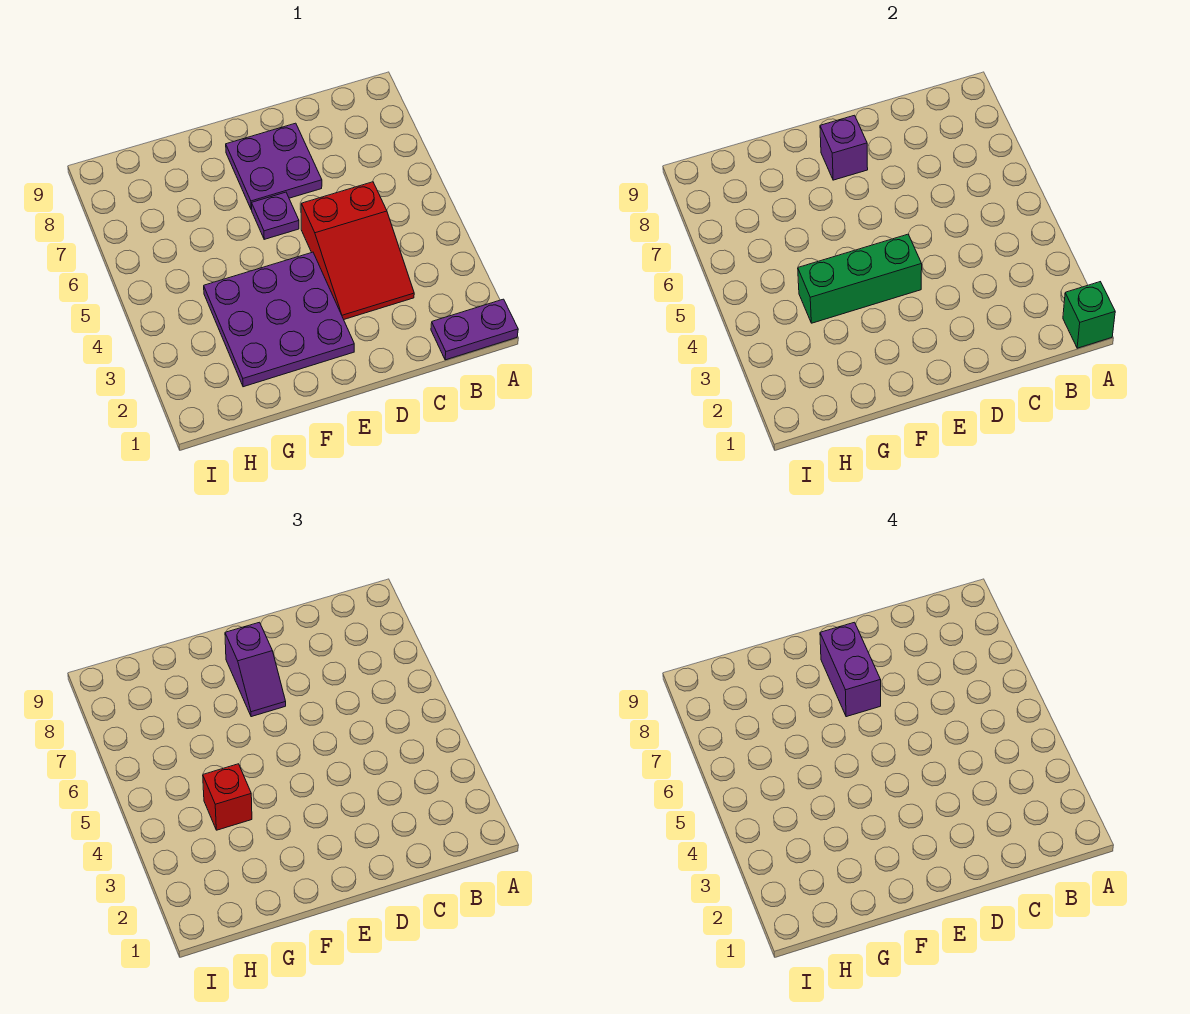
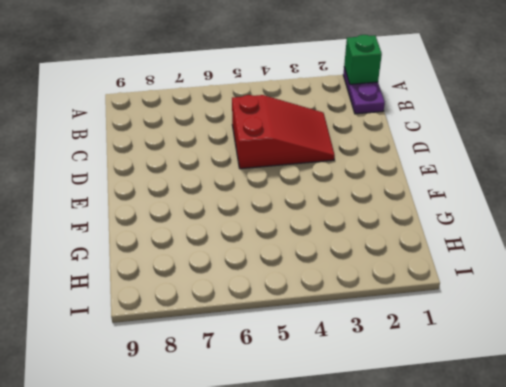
none -> purple 2x2 plate [226,123,322,210]
none -> purple 3x3 plate [204,252,354,387]

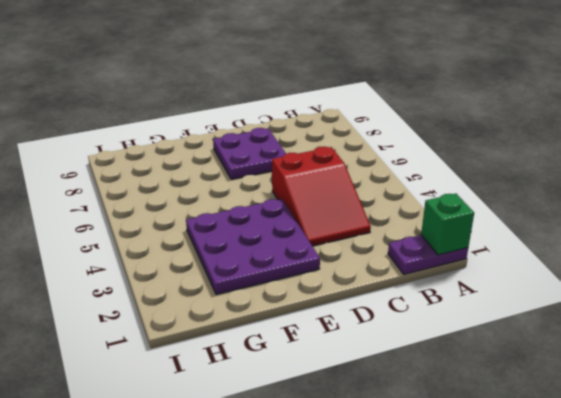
none -> purple 1x1 plate [252,192,299,239]
none -> green 1x3 brick [798,234,922,323]

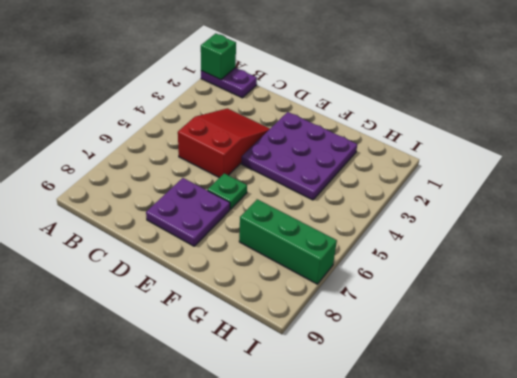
green 1x1 plate [208,173,247,209] -> purple 1x1 plate [252,192,299,239]
green 1x3 brick [239,199,337,284] -> green 1x3 brick moved to [798,234,922,323]
none -> purple 1x1 brick [820,115,868,180]
none -> purple 1x2 slope [225,622,286,717]

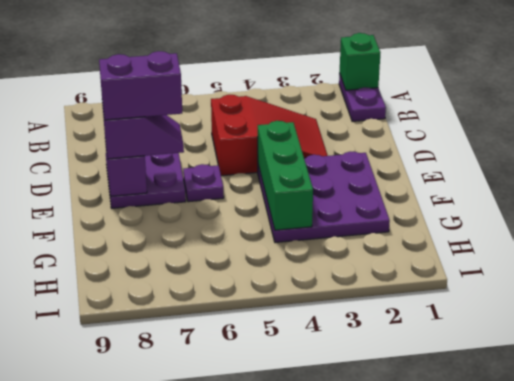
none -> red 1x1 brick [203,764,252,830]

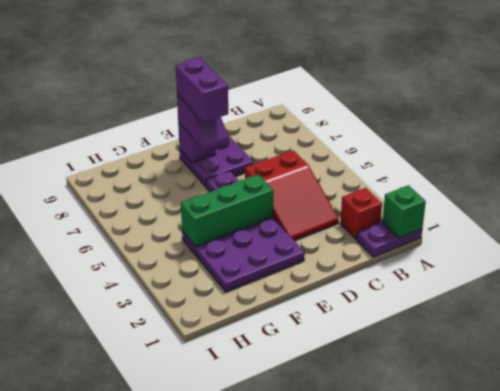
red 1x1 brick [341,188,382,240] -> red 1x1 brick moved to [203,764,252,830]

